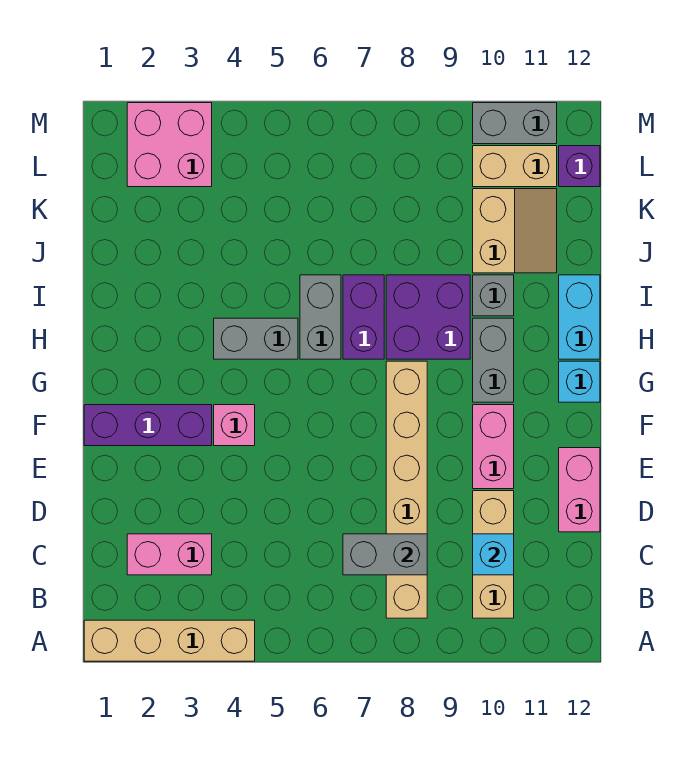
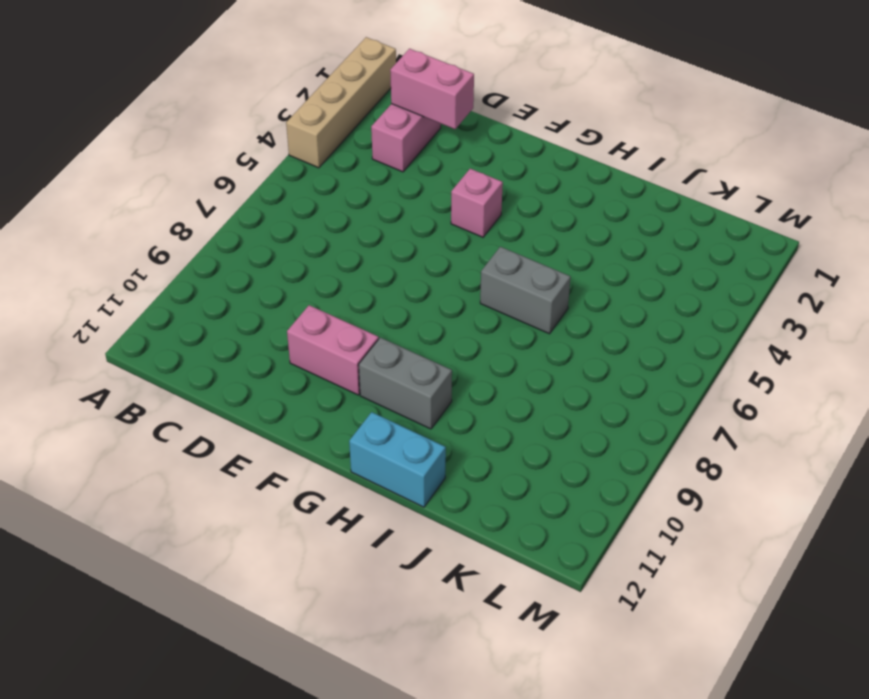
pink 1x2 brick [390,49,474,129] -> pink 1x2 brick moved to [559,448,600,532]
none -> tan 1x6 brick [386,361,427,618]
none -> tan 1x3 brick [473,491,514,618]
none -> purple 1x3 brick [84,405,212,446]

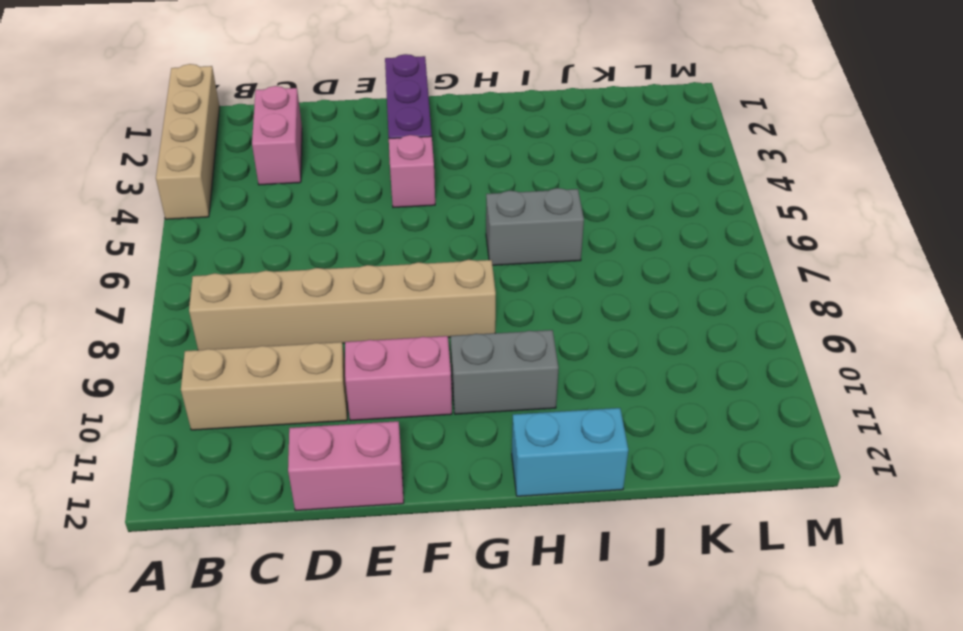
none -> cyan 1x1 brick [559,361,600,402]
none -> grey 1x2 brick [214,318,298,359]
none -> purple 1x2 brick [343,275,384,359]

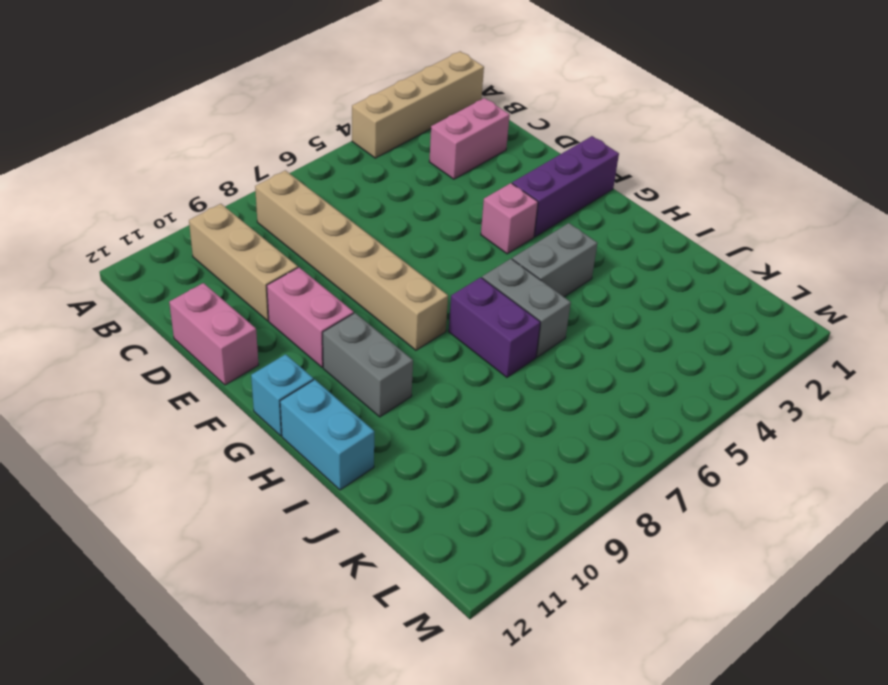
none -> purple 2x2 brick [386,275,470,359]
none -> grey 1x1 brick [473,275,514,316]
none -> tan 2x2 slope [473,189,557,273]

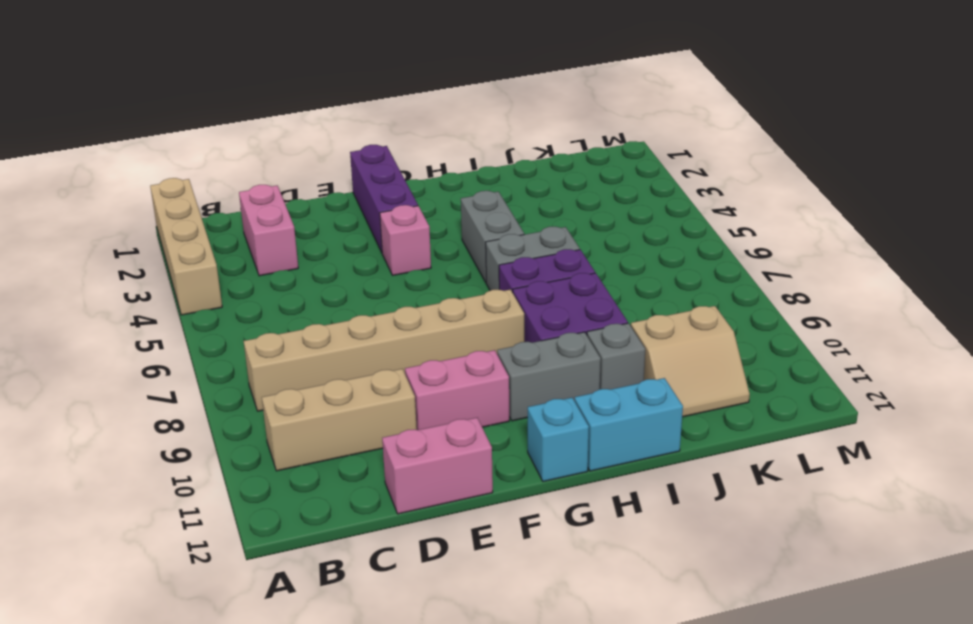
none -> pink 2x2 brick [127,103,212,187]
none -> tan 1x2 brick [473,146,557,187]
none -> purple 1x1 brick [559,146,600,187]

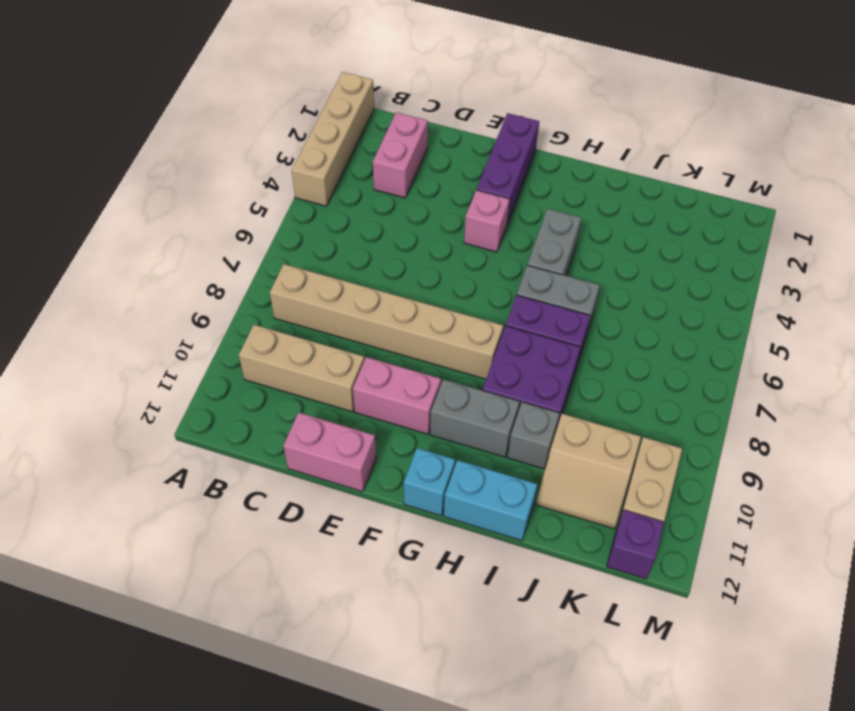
none -> pink 2x2 brick [127,103,212,187]
none -> grey 1x2 brick [473,103,557,144]
none -> grey 1x2 brick [343,534,427,575]

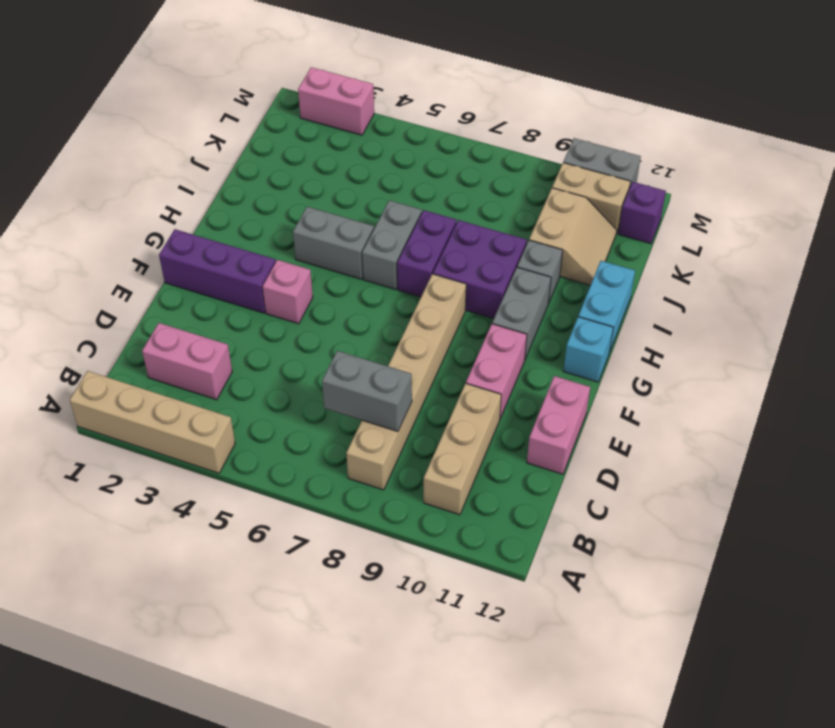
pink 1x2 brick [298,67,374,135] -> pink 2x2 brick [127,103,212,187]
none -> cyan 1x1 brick [473,534,514,575]

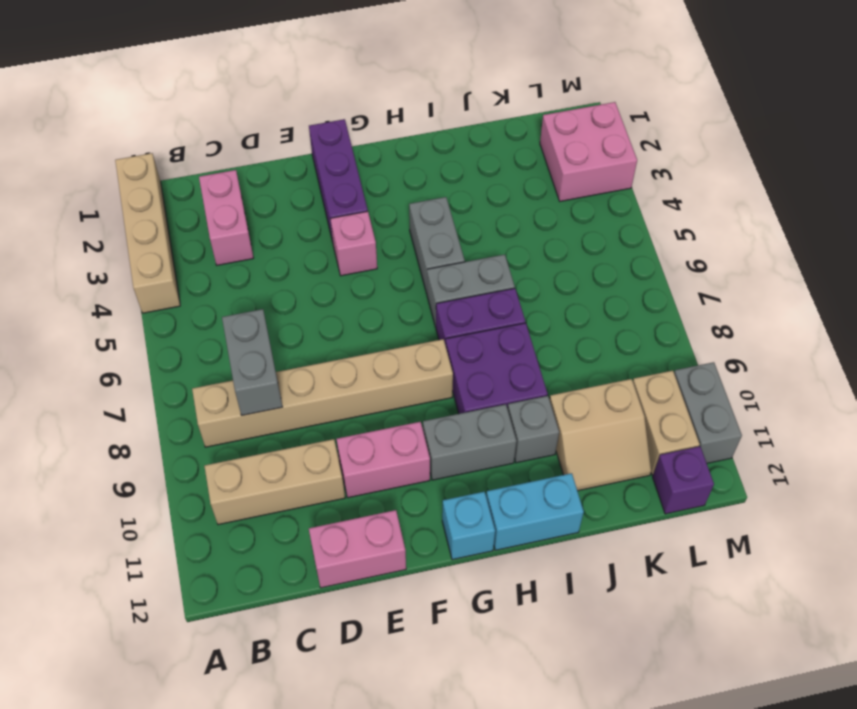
none -> cyan 1x1 brick [473,534,514,575]

